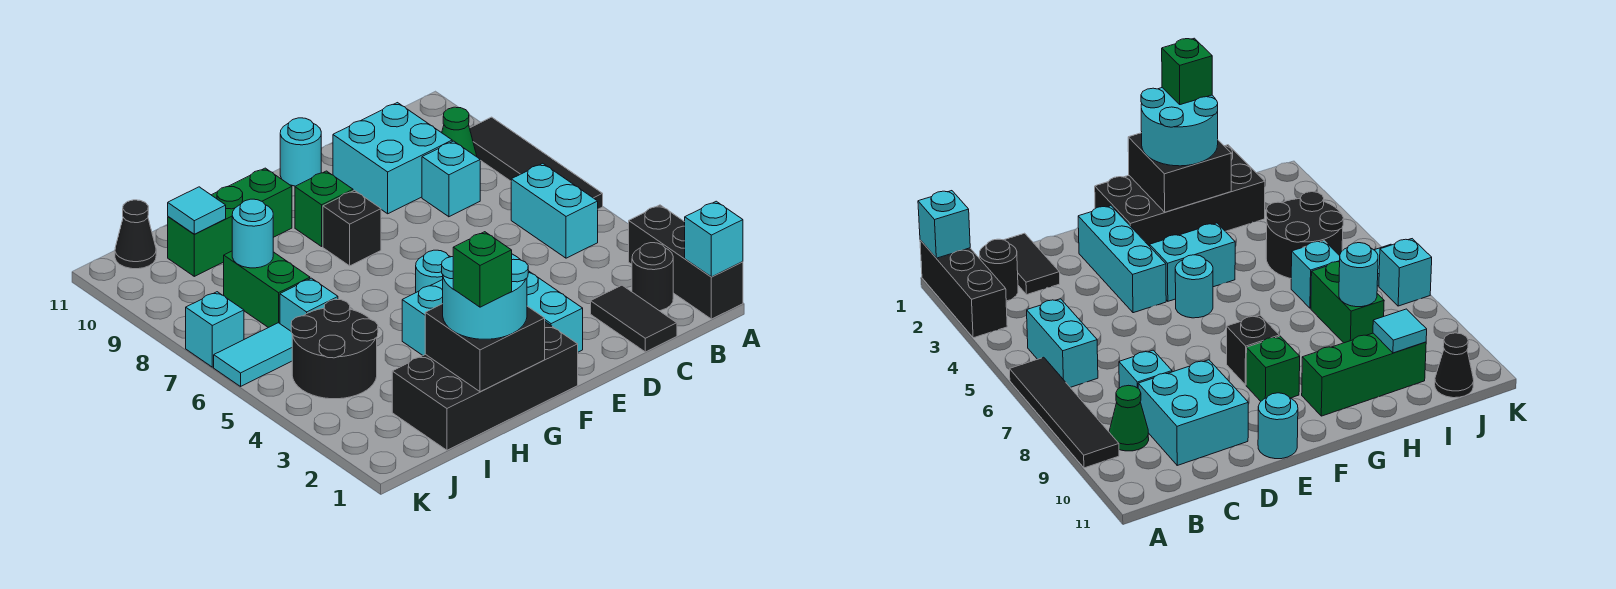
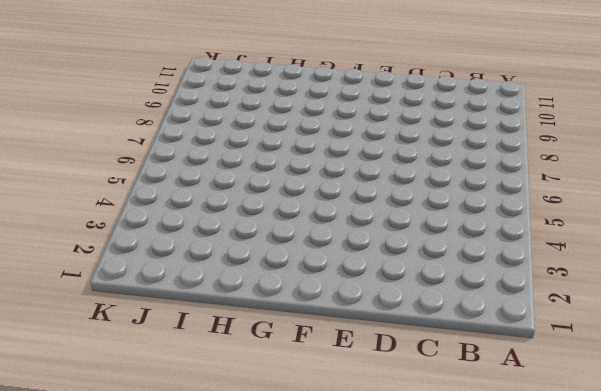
none -> black 1x3 brick [629,205,743,319]
none -> black 1x4 tile [470,117,603,209]
none -> black 1x1 round brick [632,243,673,311]

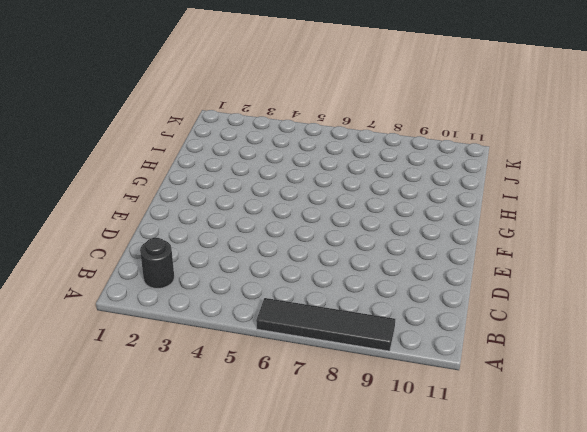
none -> black 1x3 brick [629,205,743,319]
none -> cyan 1x2 brick [511,163,598,258]
none -> green 1x1 cone [442,107,477,157]

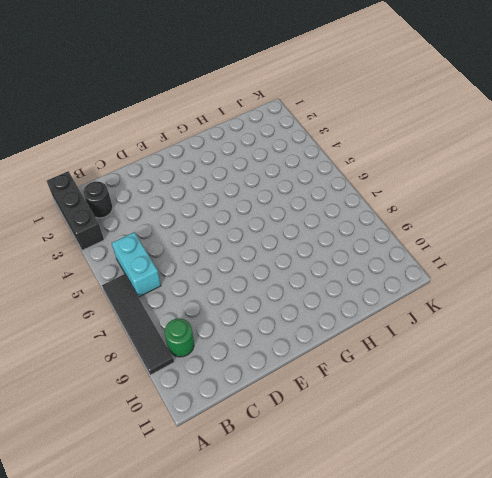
green 1x1 round brick [165,318,194,357] -> green 1x1 cone [442,107,477,157]
none -> black 1x2 tile [591,285,677,352]
none -> cyan 1x1 brick [422,141,480,217]
none -> cyan 2x2 brick [333,103,452,214]

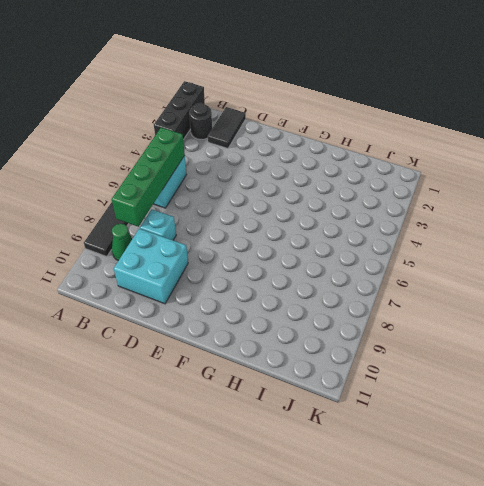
green 1x4 brick [112,127,185,227] -> none
none -> cyan 1x3 brick [527,271,583,352]
none -> cyan 1x1 round brick [280,118,321,186]
none -> black 2x4 brick [392,322,578,450]

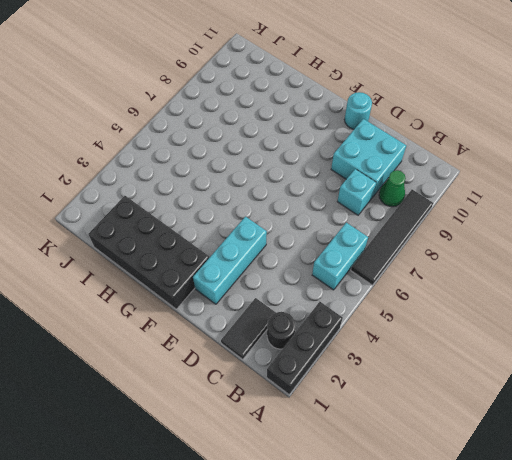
none -> cyan 1x2 brick [402,280,443,355]
none -> cyan 1x1 round brick [416,250,450,292]
none -> black 1x1 brick [323,190,381,266]

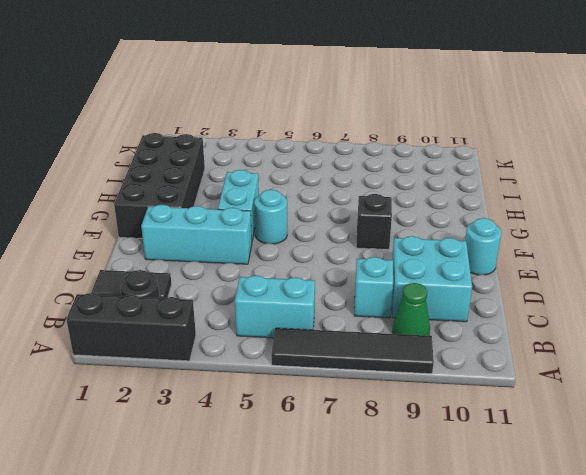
none -> green 1x1 brick [295,171,353,246]
none -> green 1x3 brick [168,168,292,276]
none -> black 2x2 round brick [291,300,378,399]

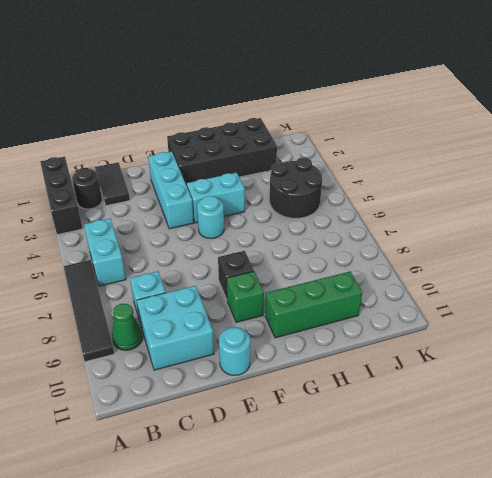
none -> cyan 1x1 brick [280,278,338,331]
none -> green 1x2 brick [224,251,310,328]
none -> cyan 1x2 tile [214,323,292,386]

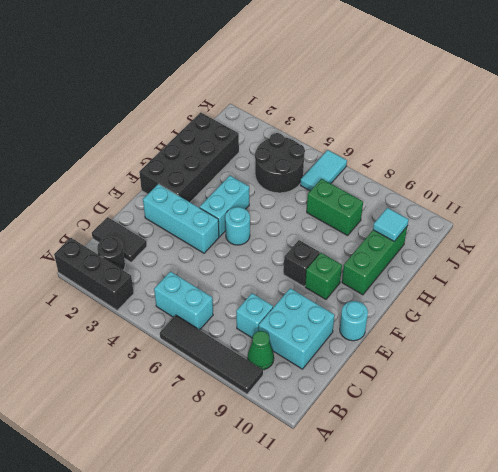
none -> cyan 1x1 brick [280,278,338,331]
none -> black 1x1 cone [115,200,156,269]
none -> cyan 1x1 brick [186,292,244,367]

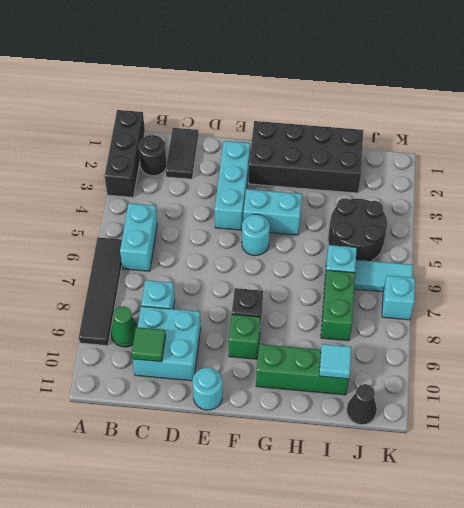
green 1x1 tile [132,327,166,362] -> none
none -> cyan 1x1 brick [685,201,743,277]
none -> black 2x2 brick [425,304,545,392]
none -> cyan 1x1 round brick [232,199,273,268]

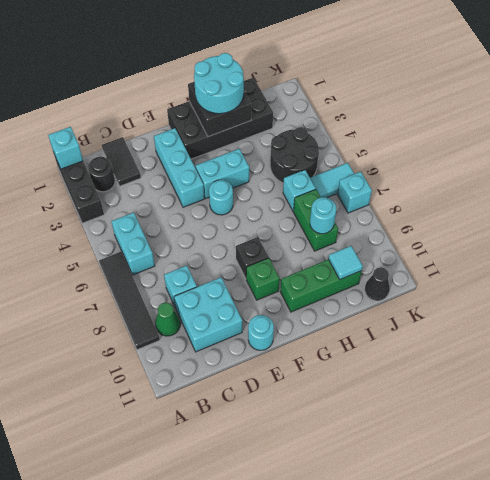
none -> green 1x1 brick [453,232,512,307]

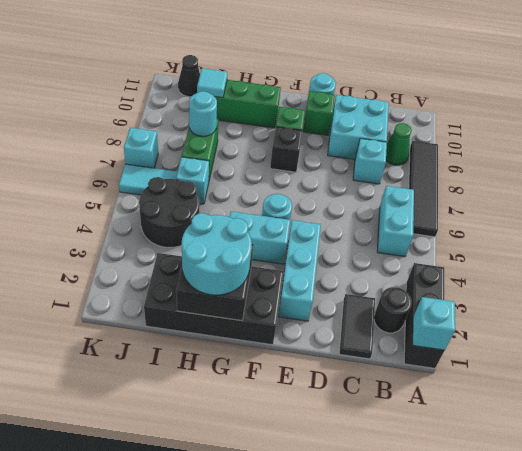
green 1x1 brick [303,91,335,135] -> green 1x1 brick moved to [453,232,512,307]

